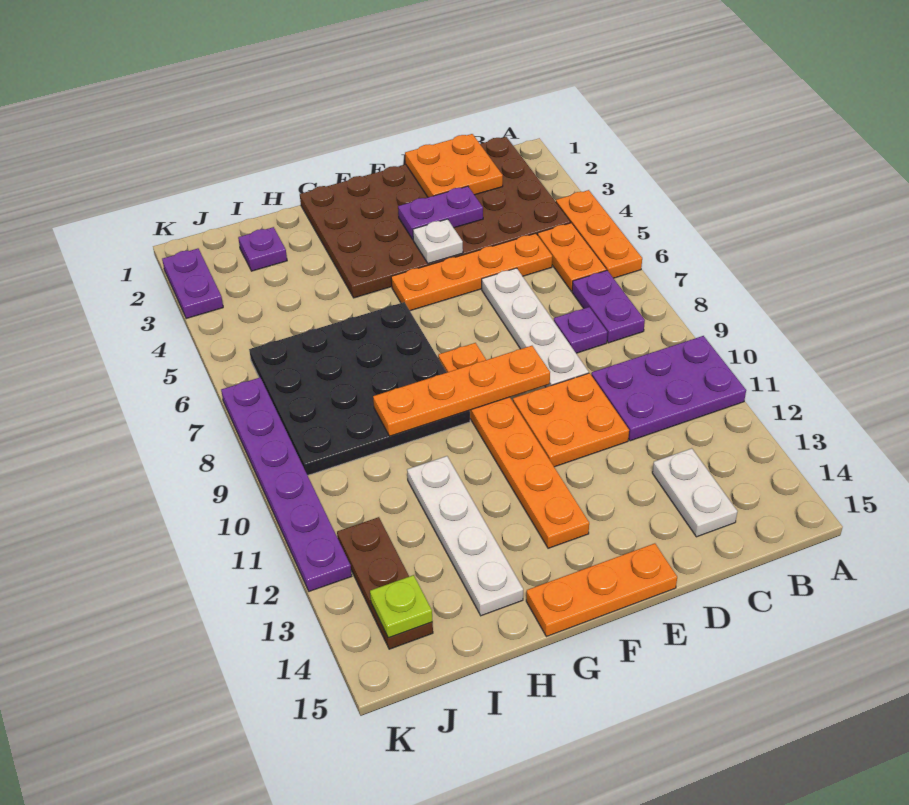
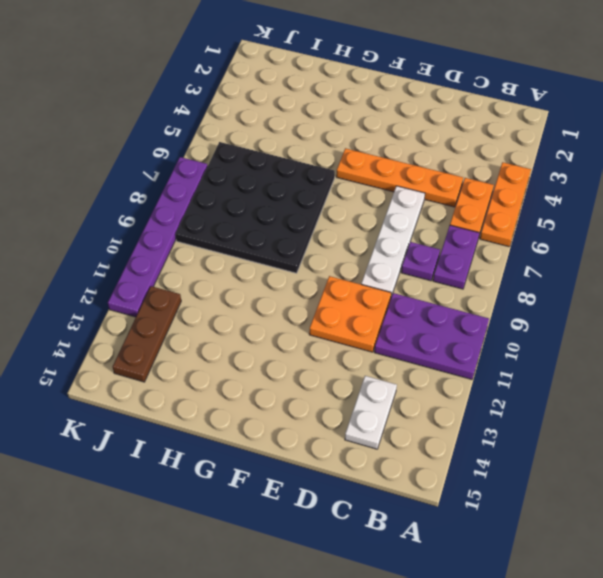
none -> brown 4x6 plate [300,137,571,298]
none -> orange 1x3 plate [526,543,677,637]
none -> orange 1x6 plate [438,343,589,548]

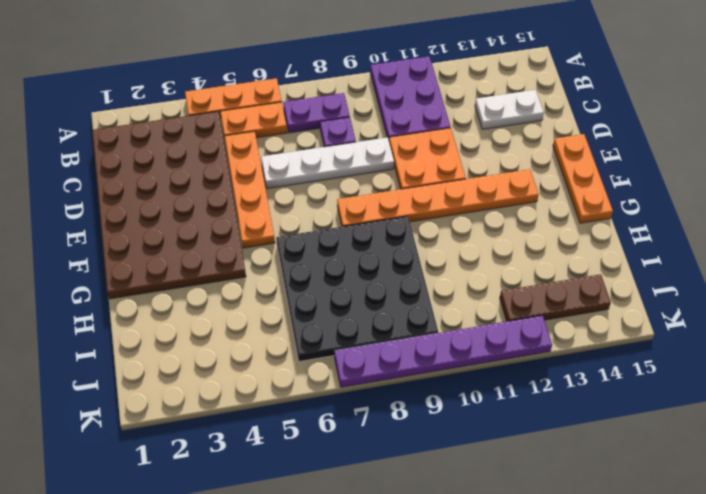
none -> white 1x4 plate [407,456,523,616]
none -> purple 1x1 plate [238,227,287,271]
none -> purple 1x2 plate [162,249,223,319]

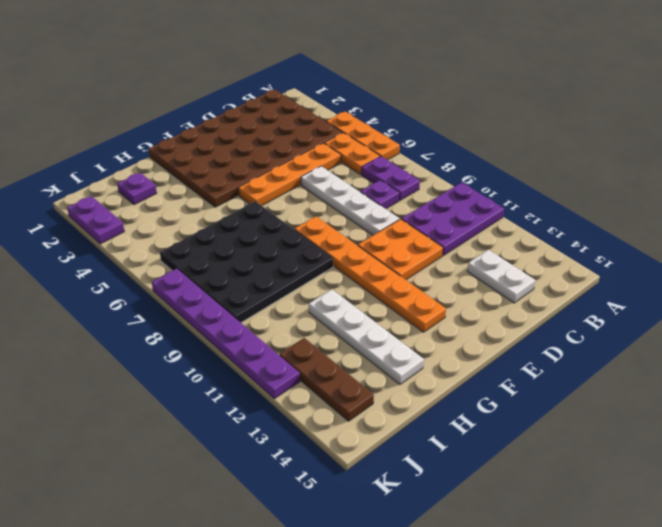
none -> orange 1x3 plate [526,543,677,637]
none -> orange 2x2 plate [405,134,503,197]
none -> purple 1x2 plate [398,186,483,239]

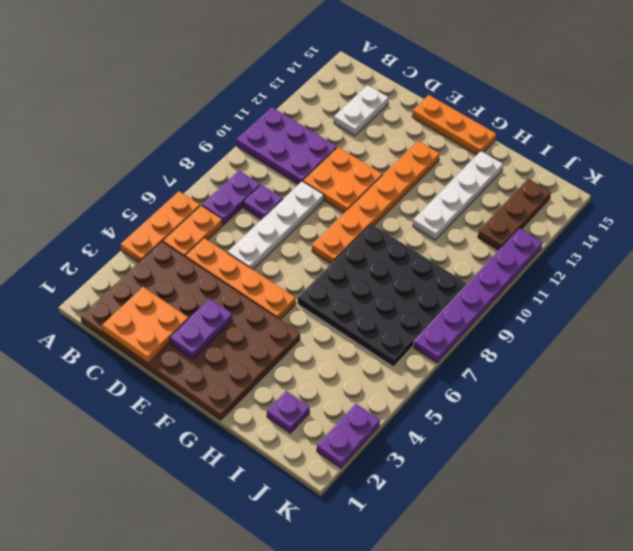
purple 1x2 plate [170,299,233,359] -> purple 1x2 plate turned to [398,186,483,239]
none -> white 1x1 plate [413,219,463,263]
none -> orange 1x4 plate [373,346,550,436]
none -> lime 1x1 plate [370,575,433,638]

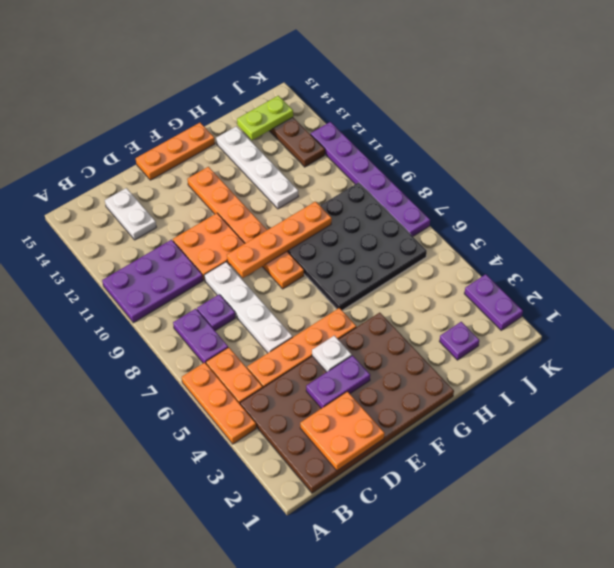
lime 1x2 plate [237,96,293,140] -> lime 1x1 plate [370,575,433,638]

